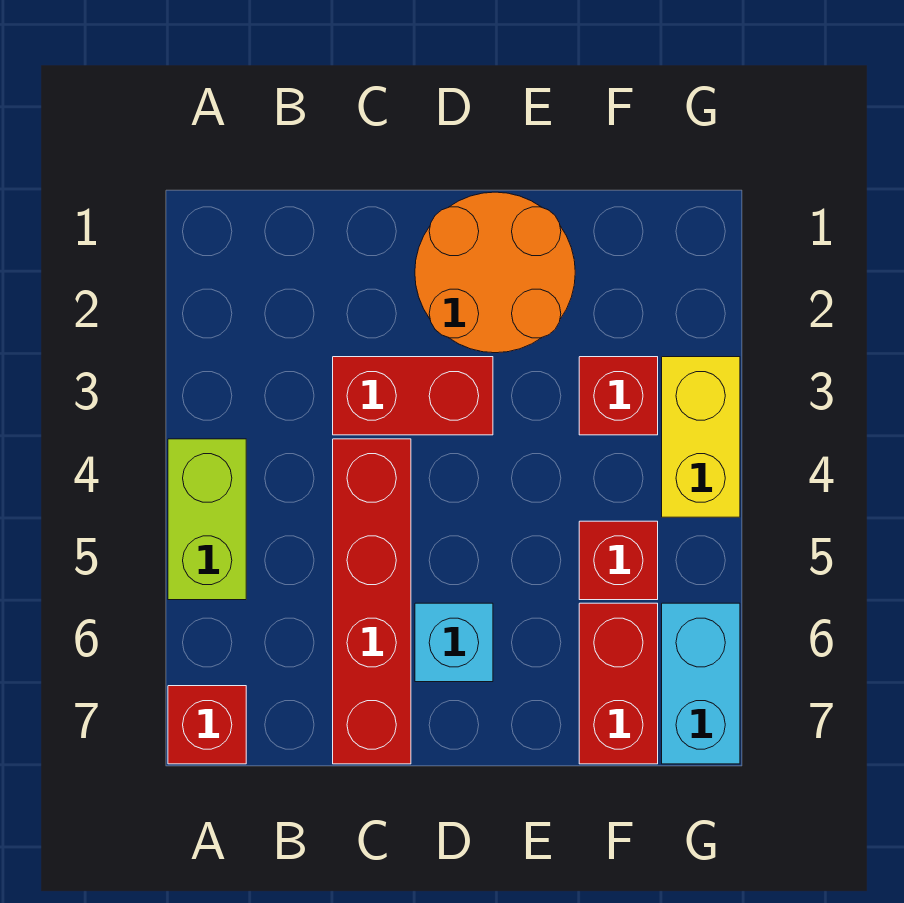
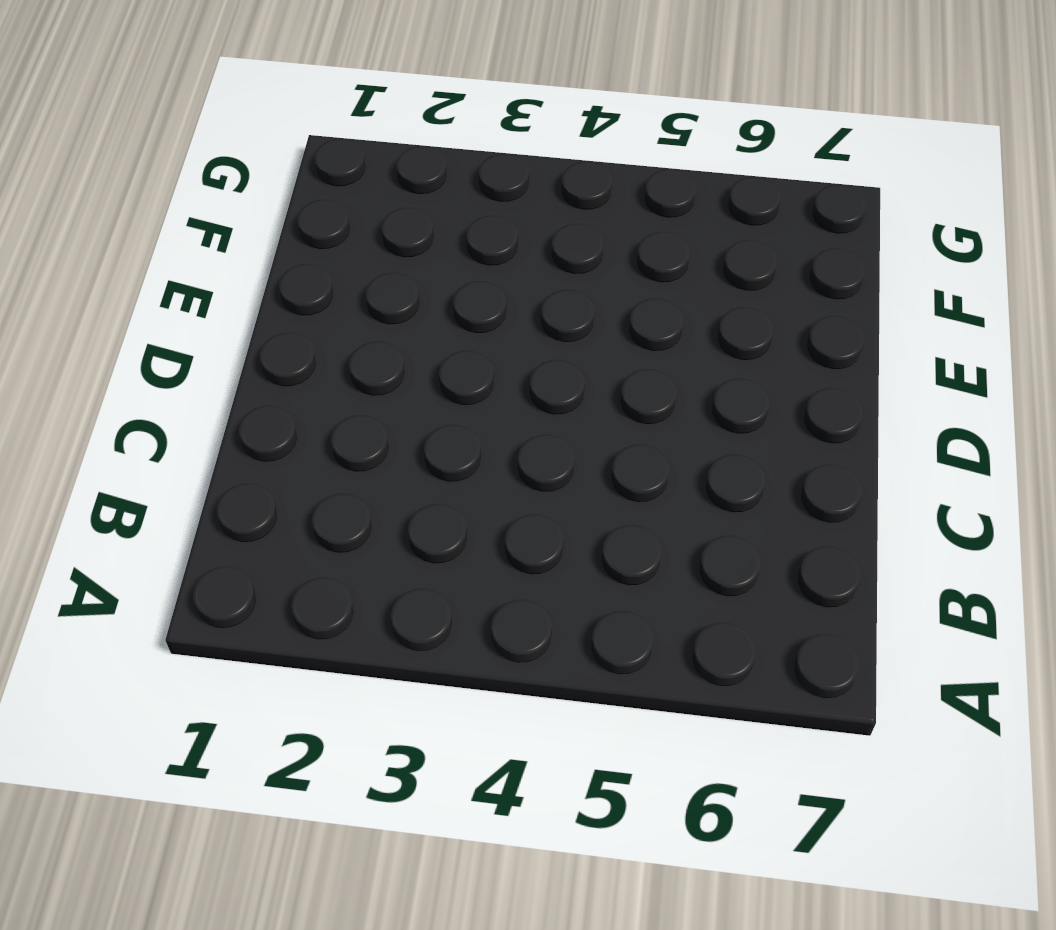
none -> lime 1x2 brick [168,439,246,600]
none -> red 1x1 brick [168,686,246,764]

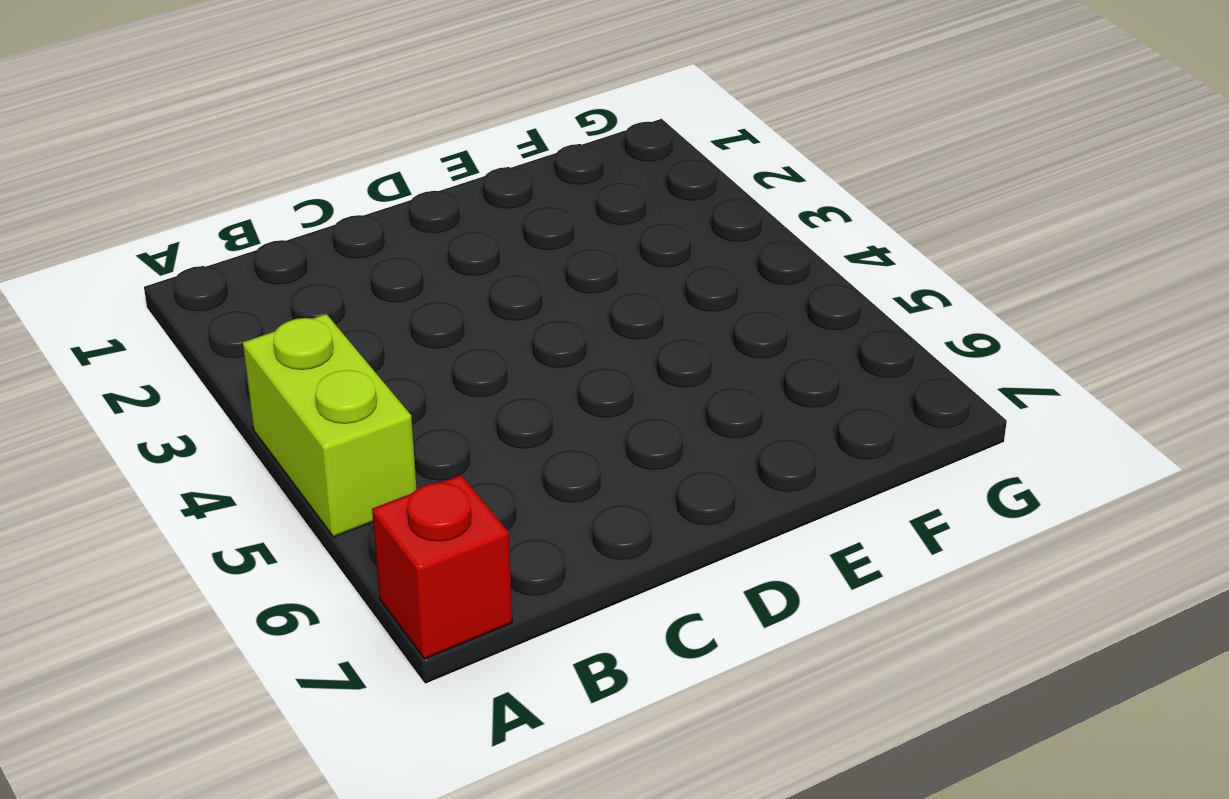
none -> red 1x2 brick [333,357,493,435]
none -> red 1x4 brick [333,439,411,764]

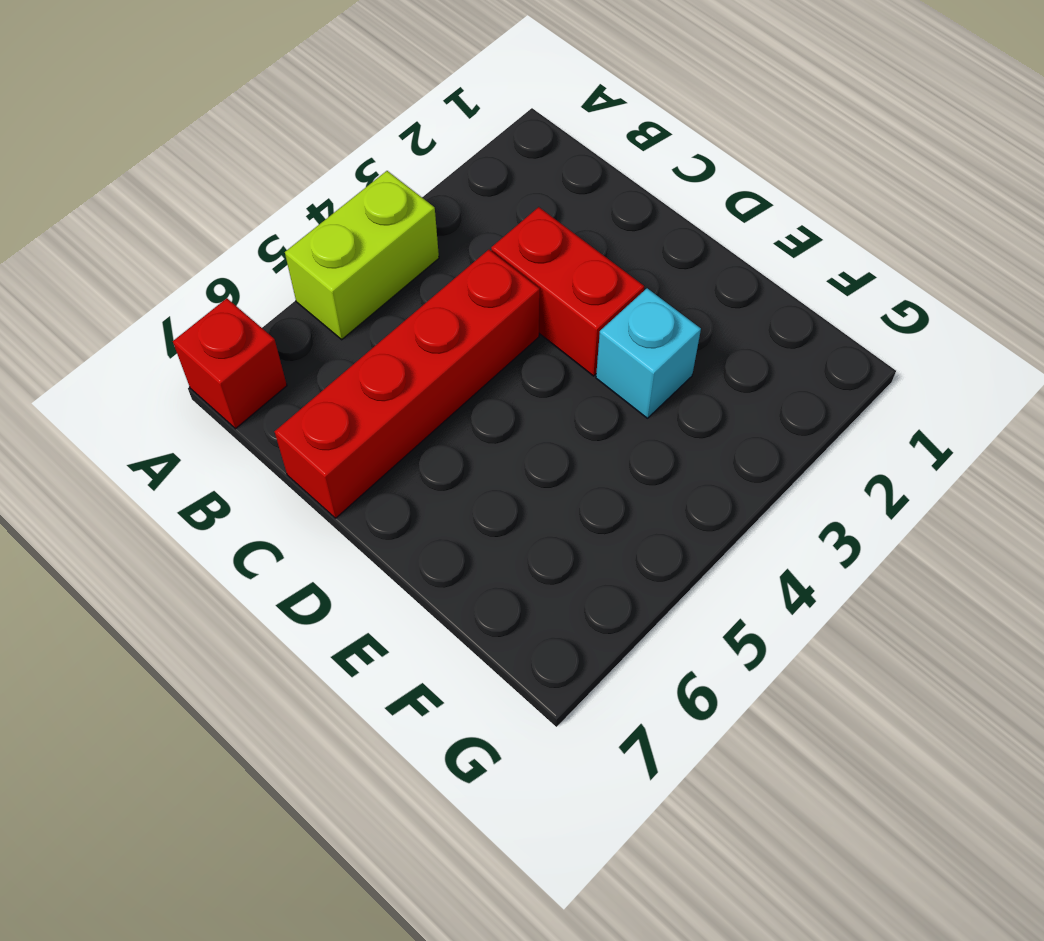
cyan 1x1 brick [596,288,701,418] -> cyan 1x1 brick moved to [415,603,493,682]
none -> orange 2x2 round brick [415,192,575,353]
none -> red 1x1 brick [579,357,658,435]

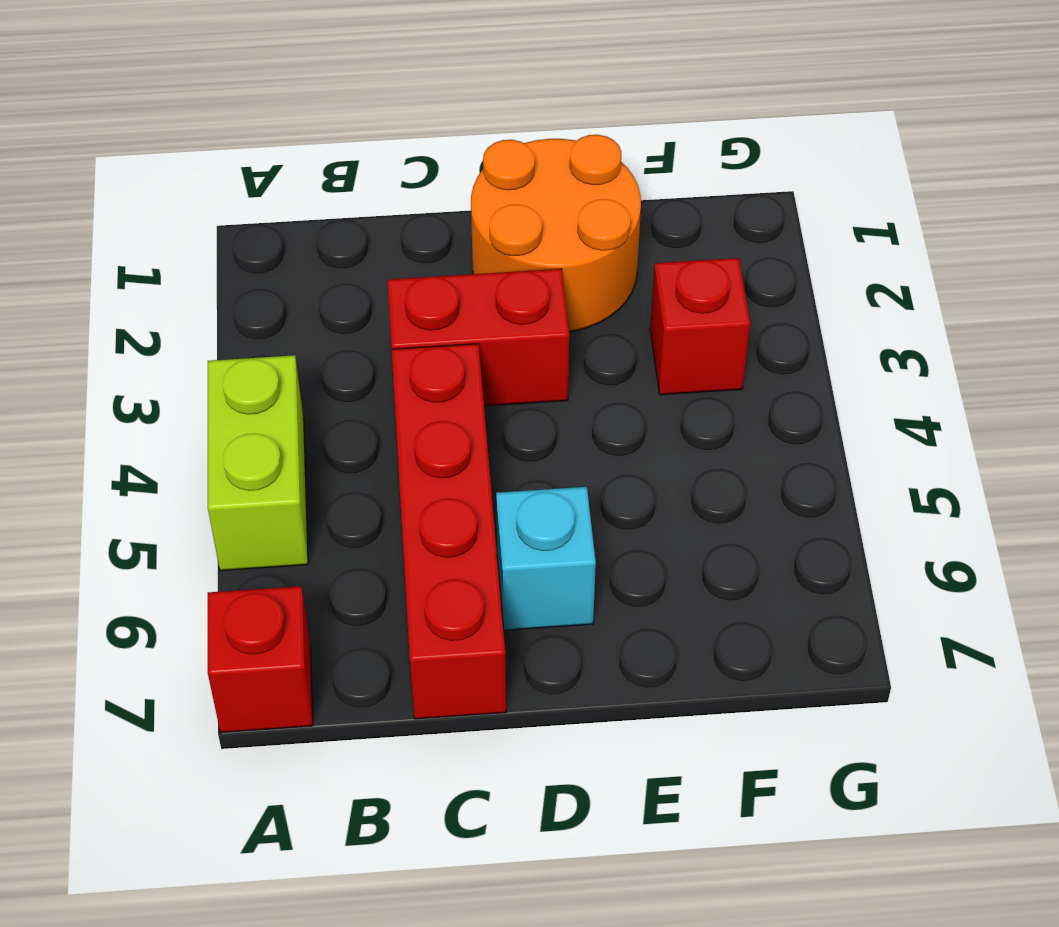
none -> red 1x1 brick [579,521,658,600]
none -> red 1x2 brick [579,603,658,764]

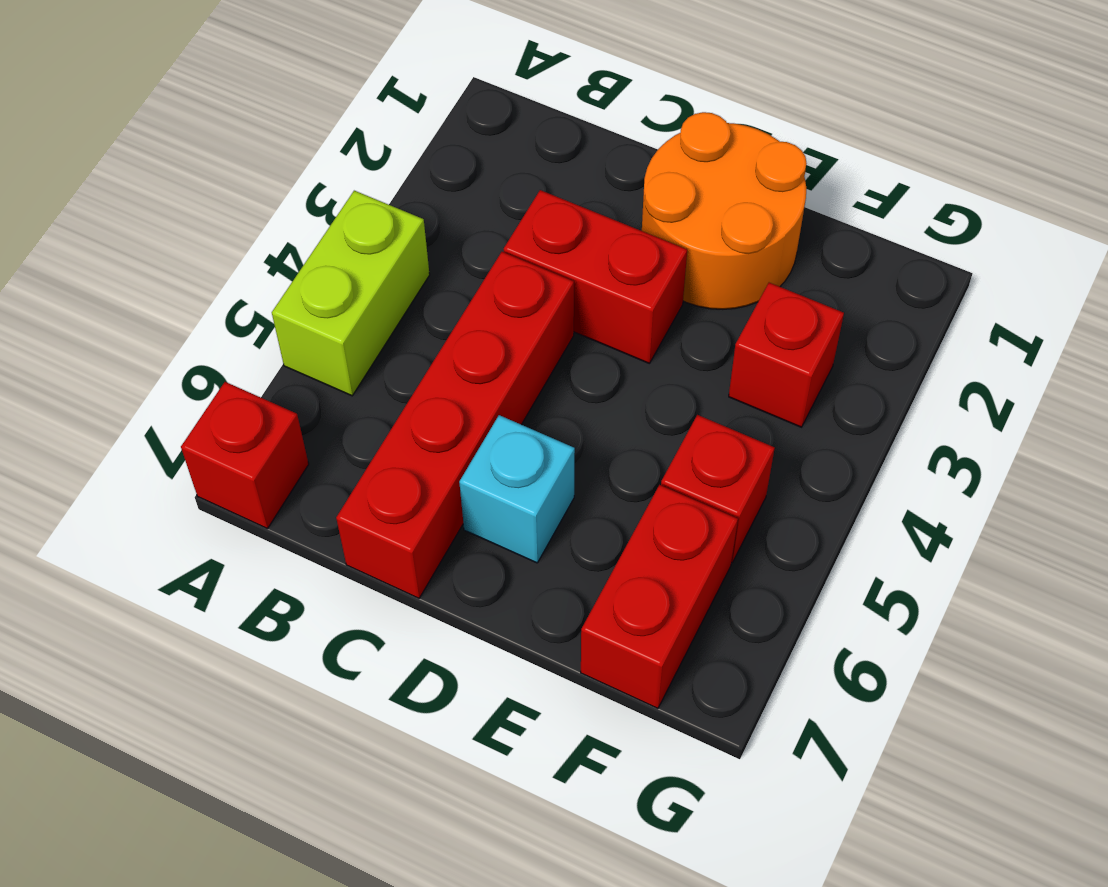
none -> yellow 1x2 brick [662,357,740,517]
none -> cyan 1x2 brick [662,603,740,764]

